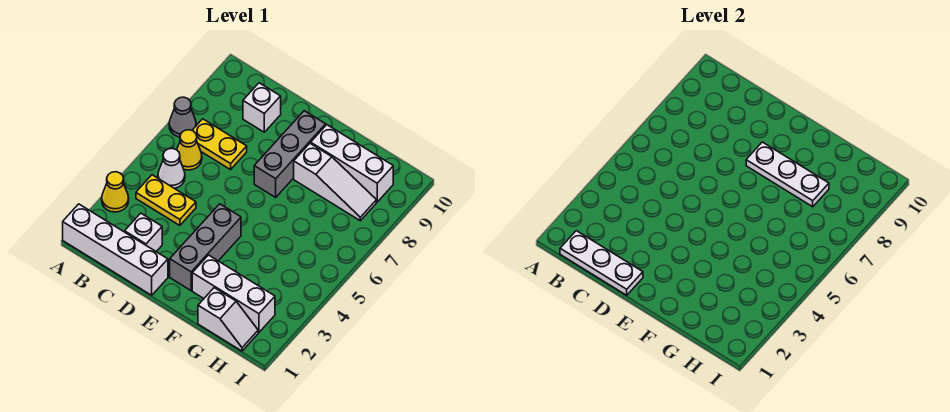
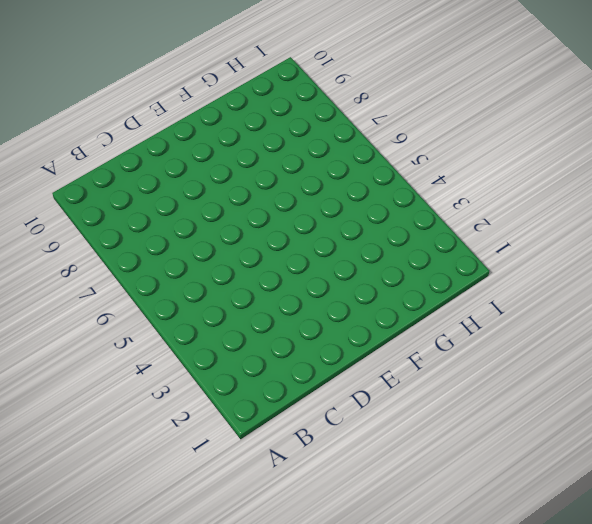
none -> white 1x4 brick [63,204,168,295]
none -> yellow 1x1 cone [102,172,129,212]
none -> grey 1x1 cone [169,97,196,137]

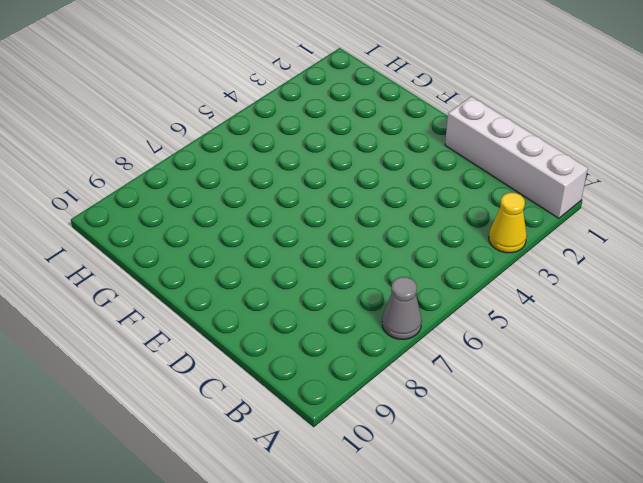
none -> yellow 1x2 plate [136,175,196,225]
none -> white 1x1 cone [158,148,185,188]
none -> yellow 1x1 cone [177,130,202,170]

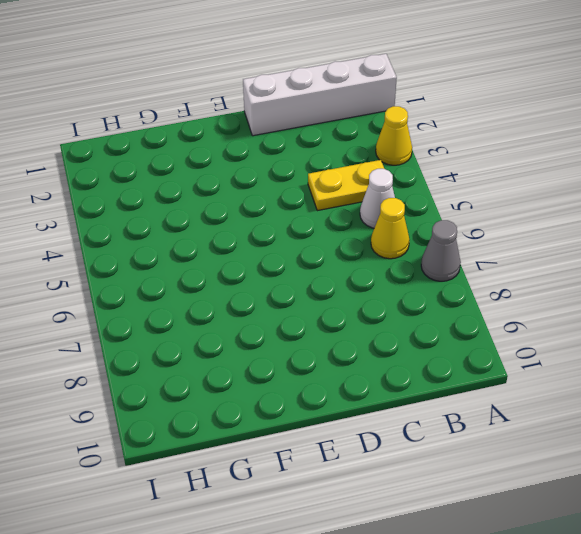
none -> yellow 1x2 plate [192,119,247,170]
none -> white 1x1 brick [125,213,162,252]
none -> white 1x1 brick [243,83,281,132]

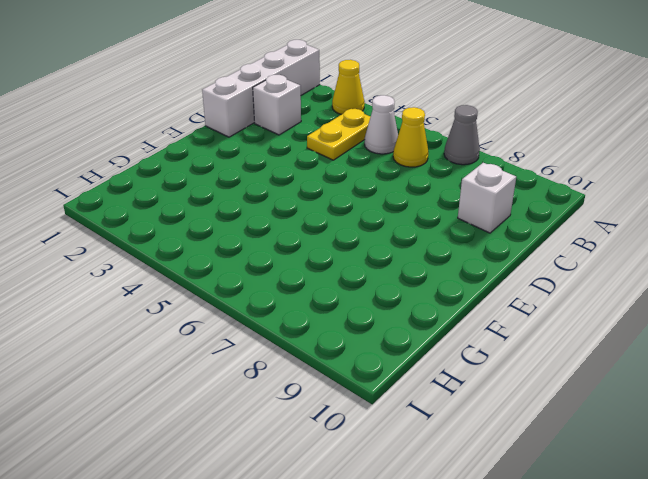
none -> yellow 1x2 plate [192,119,247,170]
none -> grey 1x3 brick [170,204,241,291]
none -> grey 1x3 brick [254,111,326,197]

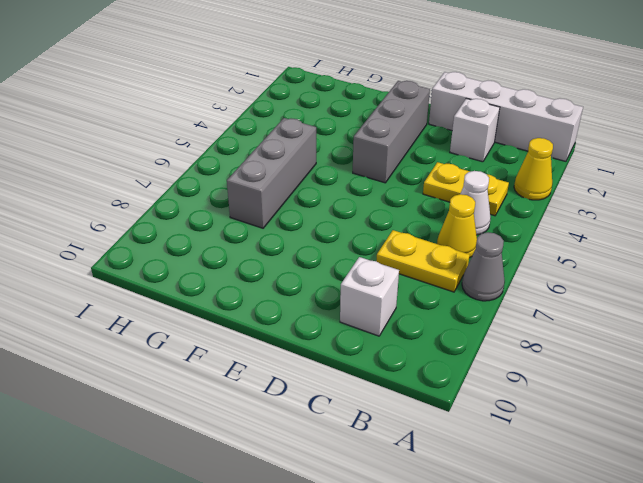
grey 1x3 brick [227,118,316,228] -> grey 1x3 brick moved to [254,111,326,197]
none -> white 1x3 brick [192,255,275,332]
none -> white 1x3 slope [294,143,376,221]
none -> white 1x3 brick [311,125,393,202]

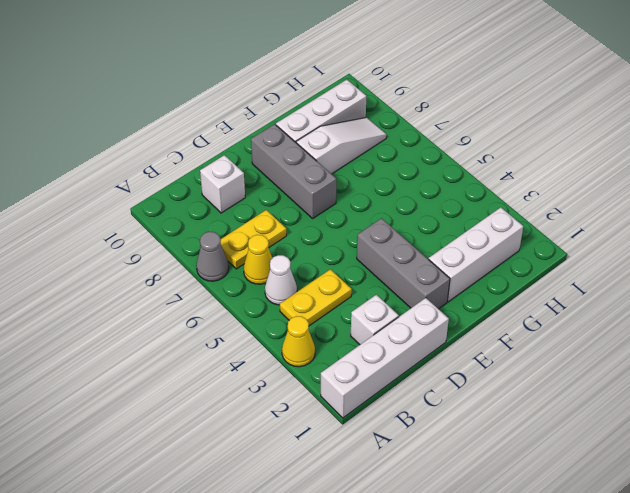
none -> white 1x2 slope [198,288,258,351]
none -> white 1x3 plate [560,231,643,295]
none -> white 1x3 plate [746,142,829,207]

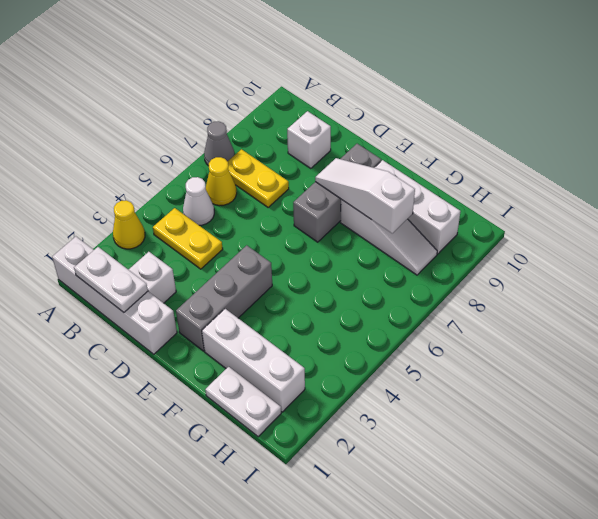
white 1x2 plate [74,247,148,312] -> white 1x3 plate [560,231,643,295]
white 1x3 slope [315,158,415,233] -> white 1x3 plate [746,142,829,207]
white 1x2 plate [205,367,281,437] -> white 1x2 slope [198,288,258,351]

